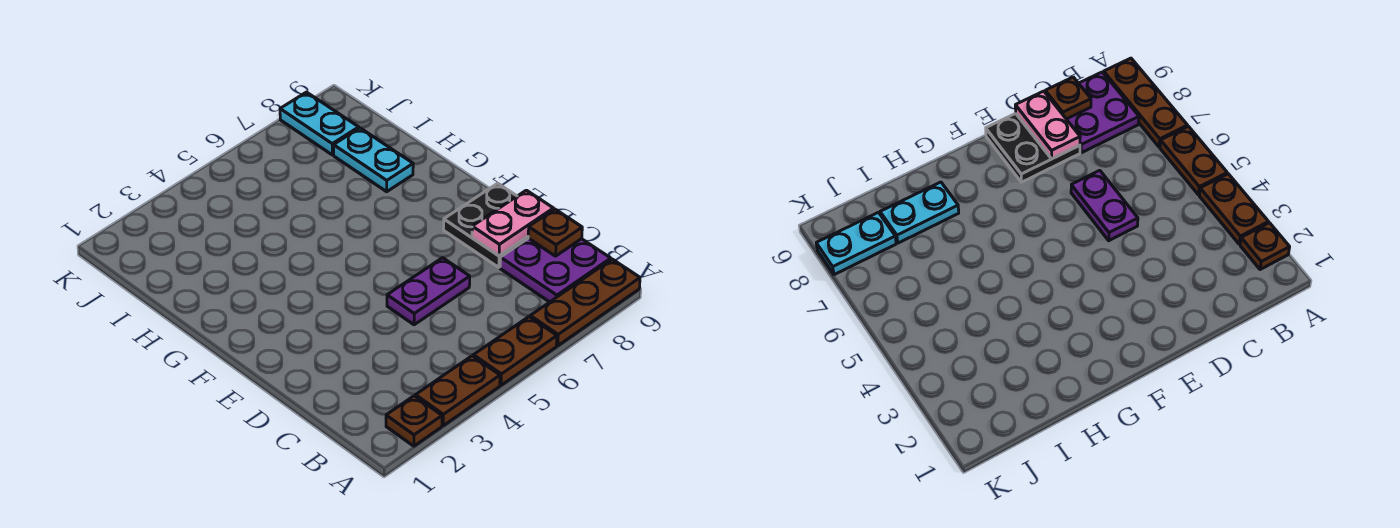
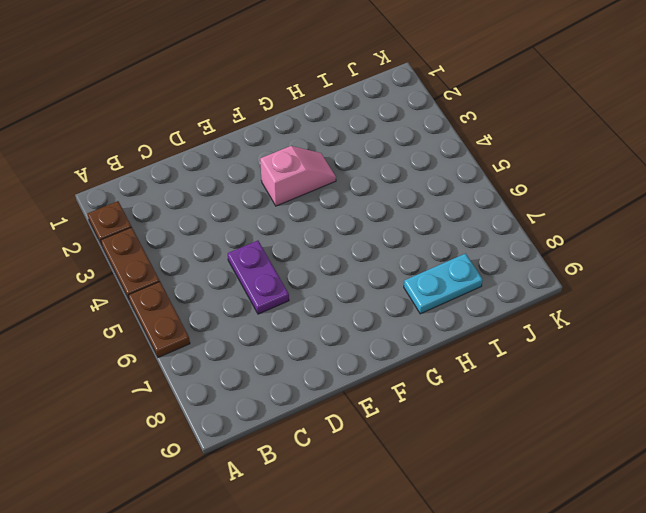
pink 1x2 slope [260,146,336,206] -> none
none -> brown 1x3 plate [530,259,640,346]
none -> purple 2x2 plate [500,238,611,302]

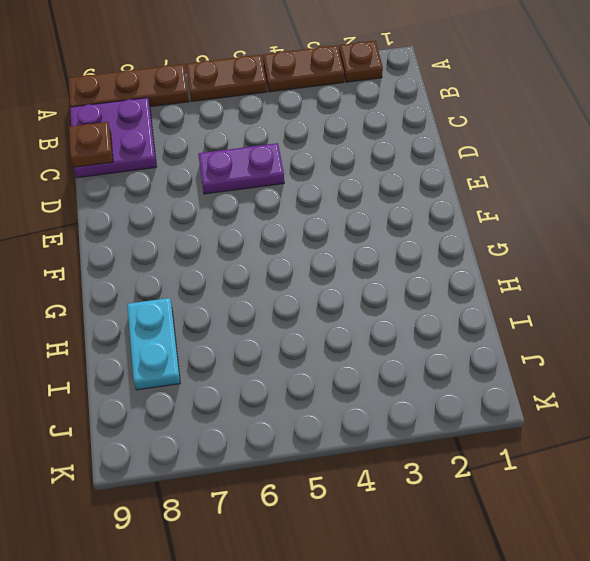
none -> black 2x2 plate [444,183,528,267]
none -> cyan 1x2 plate [280,92,359,155]

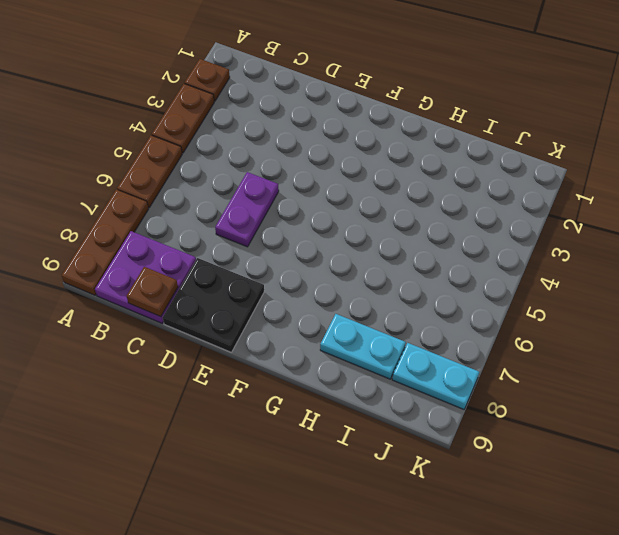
none -> pink 1x2 plate [472,190,553,256]

